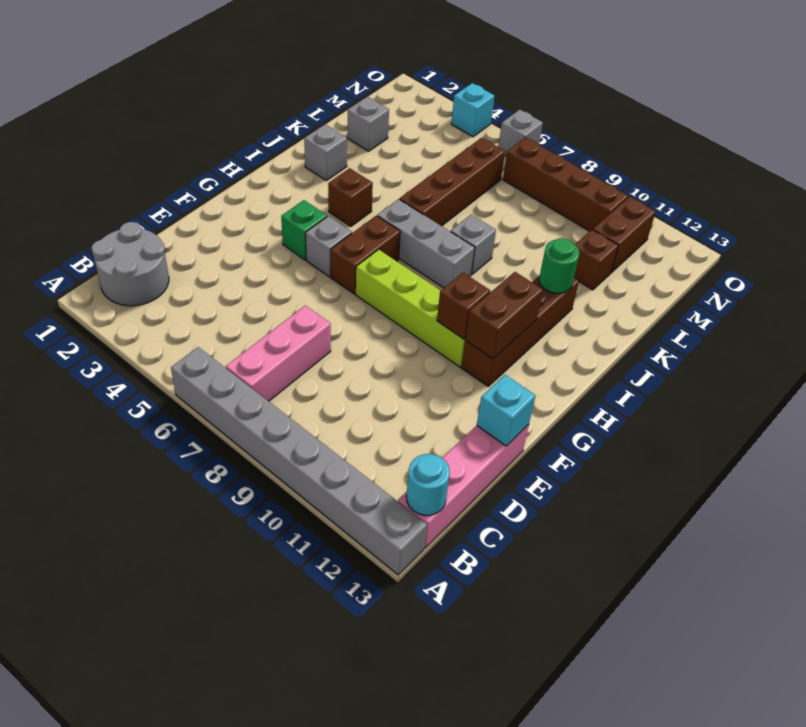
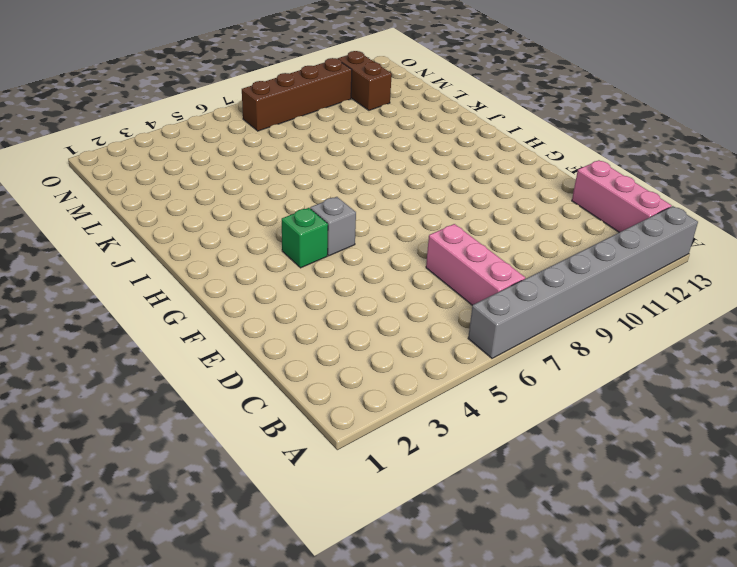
pink 1x3 brick [572,160,672,232] -> pink 1x4 brick [398,425,529,548]
none -> grey 2x2 round brick [92,222,169,306]
none -> brown 1x2 brick [331,216,400,294]
none -> lime 1x4 brick [356,249,466,367]

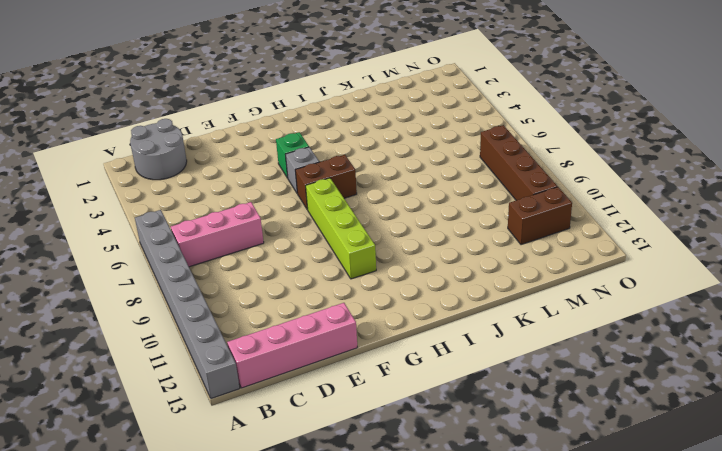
none -> brown 1x4 brick [462,275,579,386]
none -> brown 1x1 brick [328,168,373,226]
none -> grey 1x3 brick [377,199,475,288]

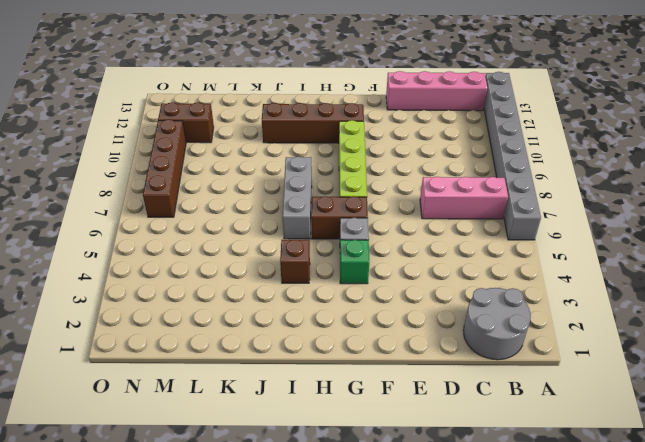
none -> grey 1x1 brick [304,124,347,181]
none -> brown 1x4 brick [400,138,505,226]
none -> grey 1x1 brick [451,215,496,274]

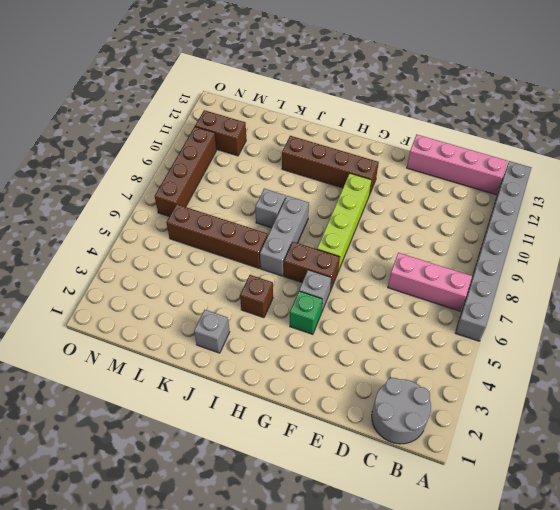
none -> grey 1x1 brick [347,97,389,151]
none -> brown 1x1 brick [574,230,618,290]
none -> cyan 1x1 brick [451,83,494,137]

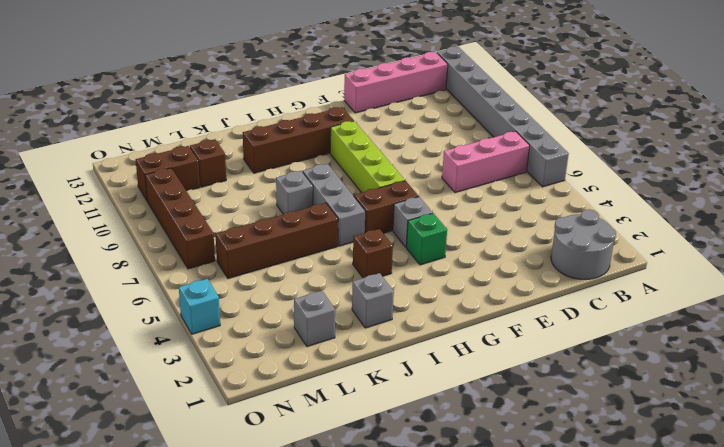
none -> grey 1x1 brick [498,109,543,156]
none -> cyan 1x1 round brick [406,454,450,515]
none -> cyan 1x1 brick [477,375,535,446]

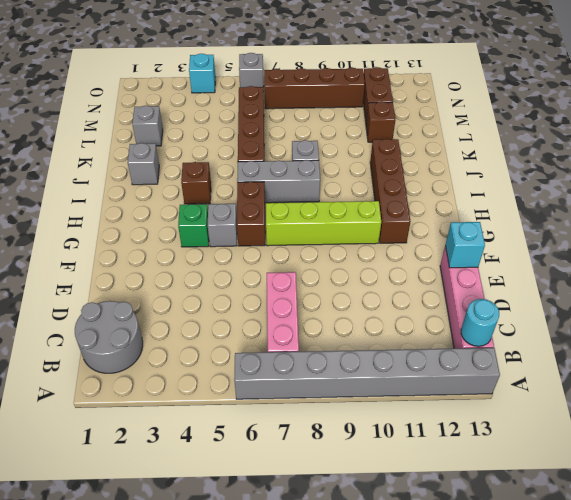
none -> brown 1x1 brick [437,273,490,339]
none -> brown 1x2 brick [465,272,543,359]
none -> green 1x1 round brick [539,238,580,293]

